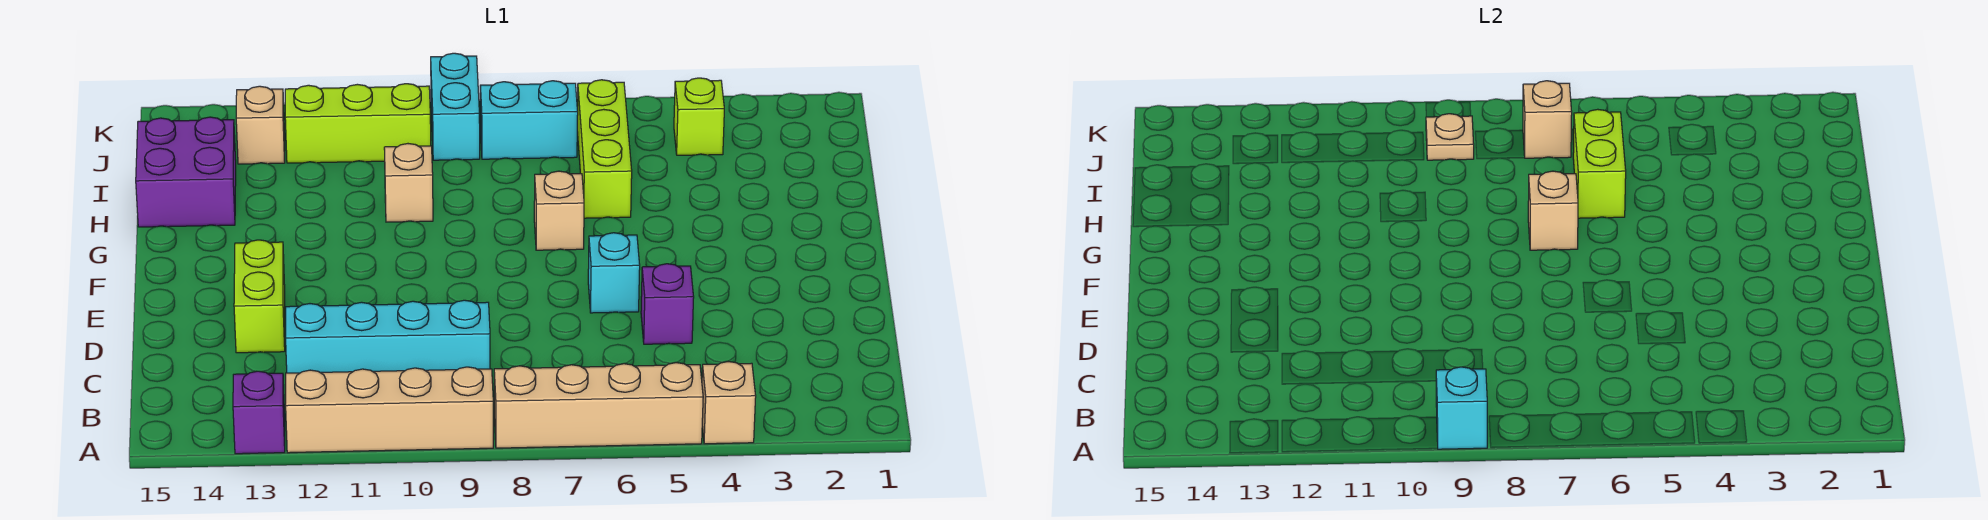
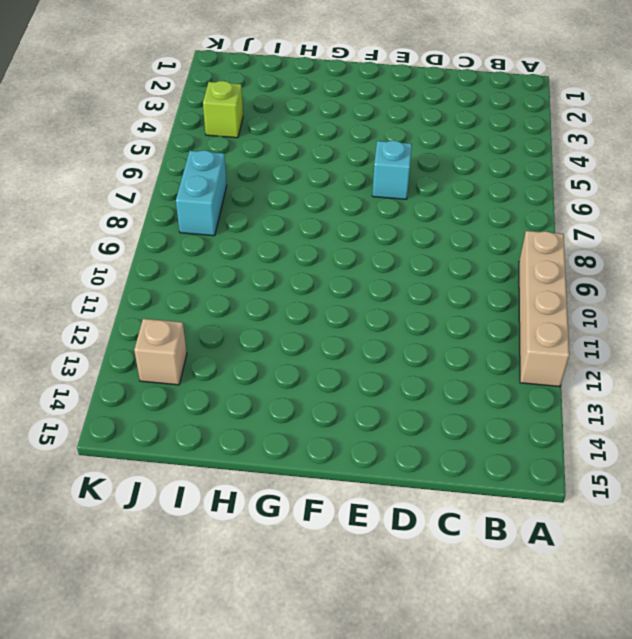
none -> tan 1x1 brick [702,362,756,444]
none -> tan 1x4 brick [494,363,703,448]
none -> purple 1x1 brick [233,371,285,454]

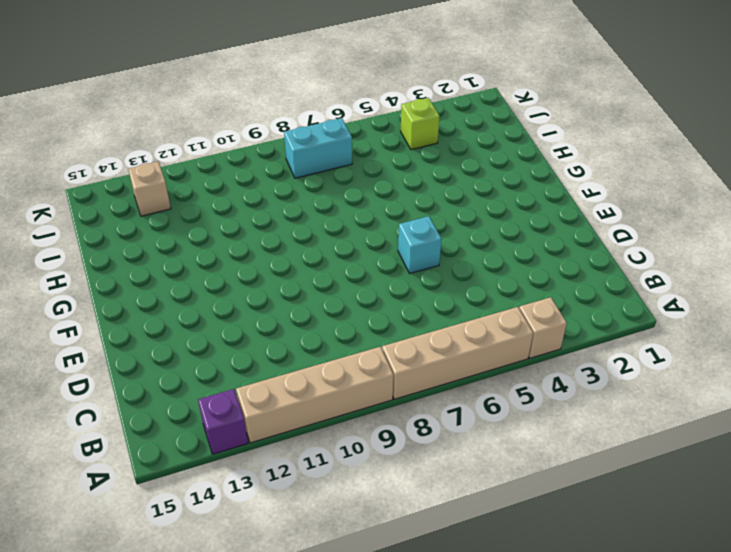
none -> cyan 1x4 brick [286,300,490,373]
none -> purple 1x1 brick [641,264,694,344]
none -> lime 1x2 brick [234,240,285,353]

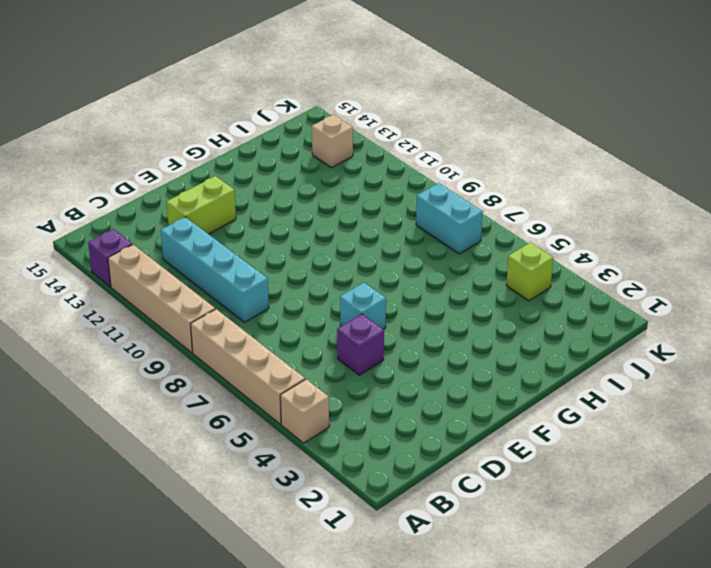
none -> tan 1x1 brick [534,171,584,250]
none -> lime 1x3 brick [577,80,632,218]
none -> tan 1x1 brick [384,144,433,222]

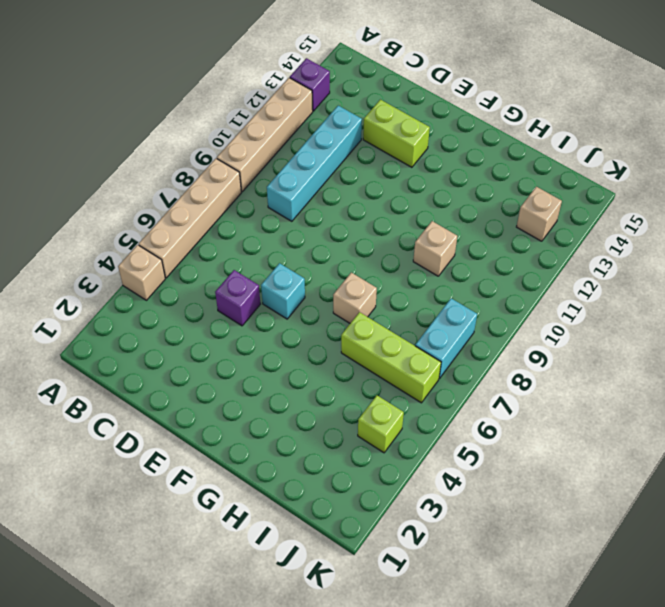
none -> purple 2x2 brick [136,117,236,227]
none -> cyan 1x2 brick [431,53,480,160]
none -> lime 1x3 brick [285,84,431,163]

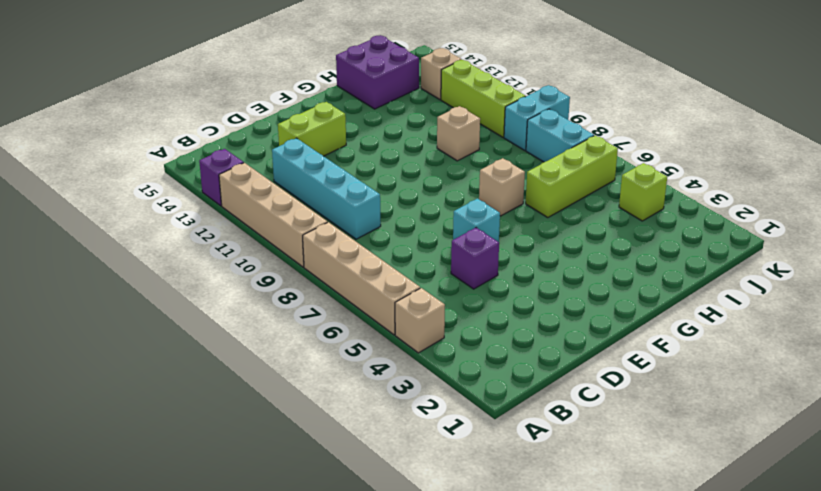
none -> cyan 1x1 brick [1436,367,1487,449]
none -> tan 1x1 brick [1528,171,1578,250]
none -> lime 1x2 brick [1573,109,1626,218]

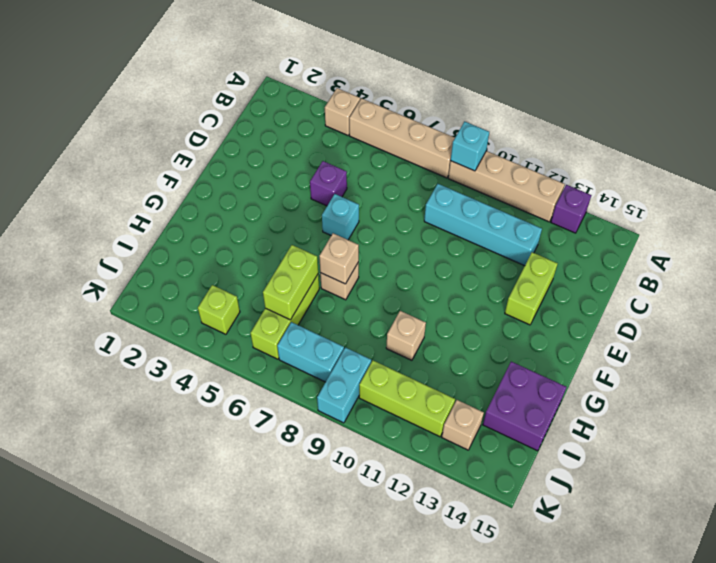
none -> tan 1x1 brick [1523,81,1572,158]
none -> tan 1x1 plate [1426,114,1474,160]

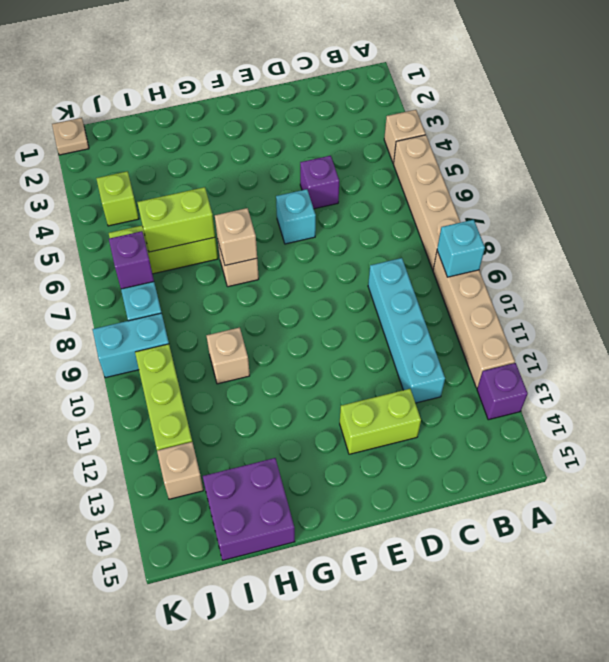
purple 1x1 brick [109,231,154,289] -> tan 1x1 brick [1523,81,1572,158]
tan 1x1 plate [52,118,89,155] -> tan 1x1 plate moved to [1426,114,1474,160]

